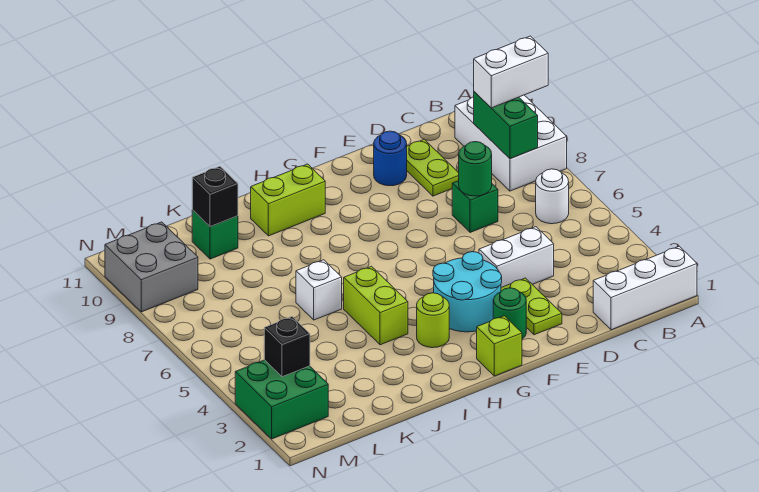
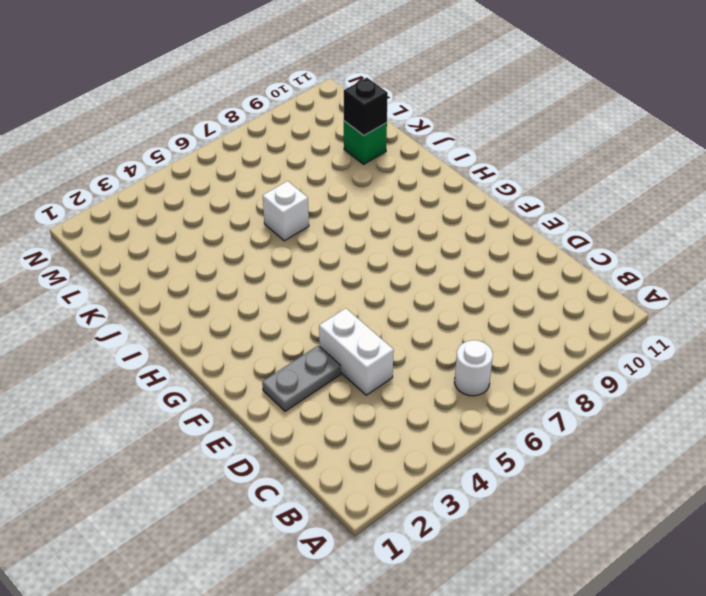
grey 1x2 plate [262,345,341,411] -> lime 1x2 plate [501,278,562,335]
none -> white 1x3 brick [593,246,697,330]
none -> white 2x3 brick [455,95,567,191]
none -> green 1x1 brick [452,181,498,232]

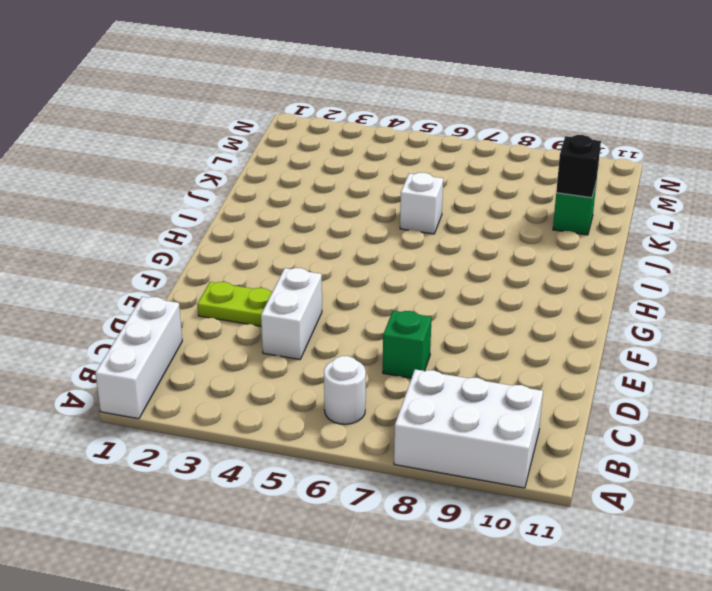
none -> lime 1x2 plate [407,139,459,196]
none -> blue 1x1 round brick [374,131,407,186]
none -> green 1x1 round brick [493,288,526,339]

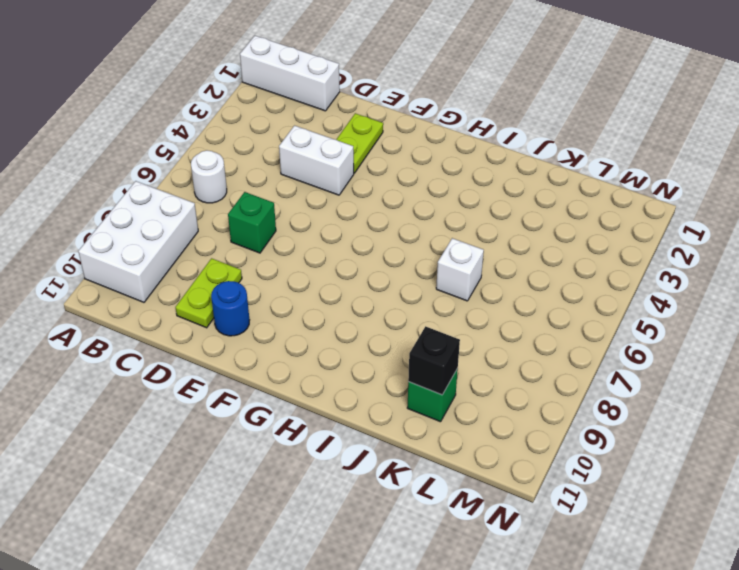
none -> green 1x1 round brick [493,288,526,339]
none -> cyan 2x2 round brick [433,252,502,332]
none -> lime 1x1 brick [477,316,522,376]

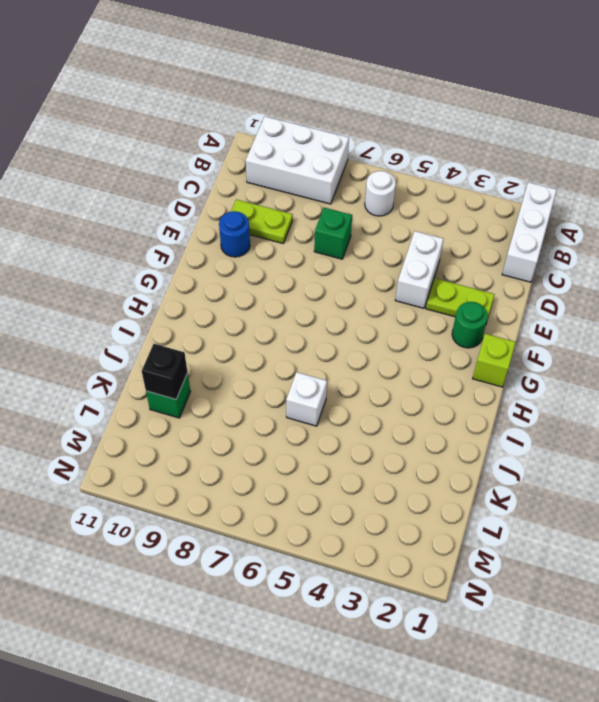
none -> cyan 2x2 round brick [433,252,502,332]
none -> lime 1x1 round brick [417,293,449,348]
none -> lime 1x2 brick [251,164,325,236]

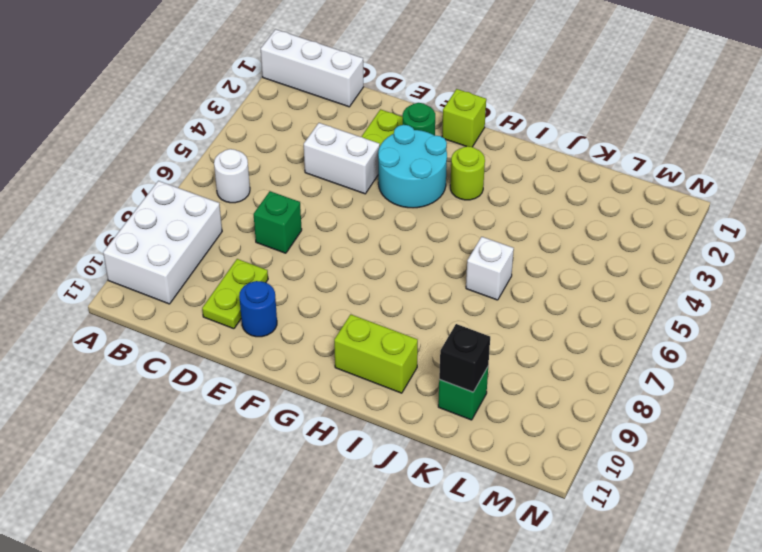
none -> lime 1x2 brick [344,266,408,345]
none -> green 2x2 brick [235,360,328,439]
none -> grey 2x2 brick [105,222,198,312]

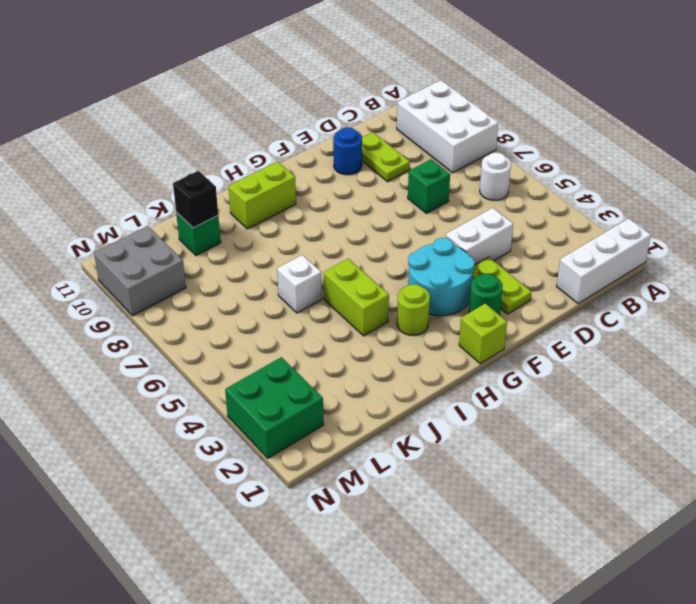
none -> green 1x2 brick [474,92,538,159]
none -> green 1x1 round brick [459,142,492,196]
none -> black 1x1 brick [264,317,310,377]

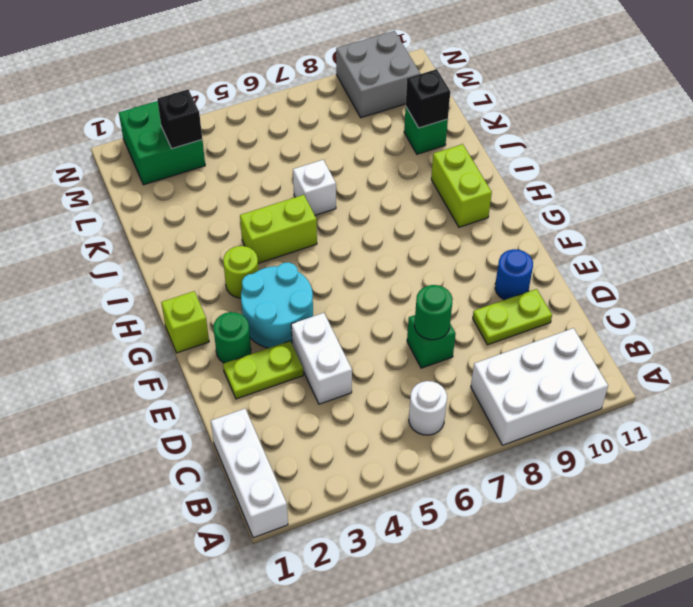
none -> green 1x2 brick [474,92,538,159]
none -> white 1x2 brick [474,36,548,108]

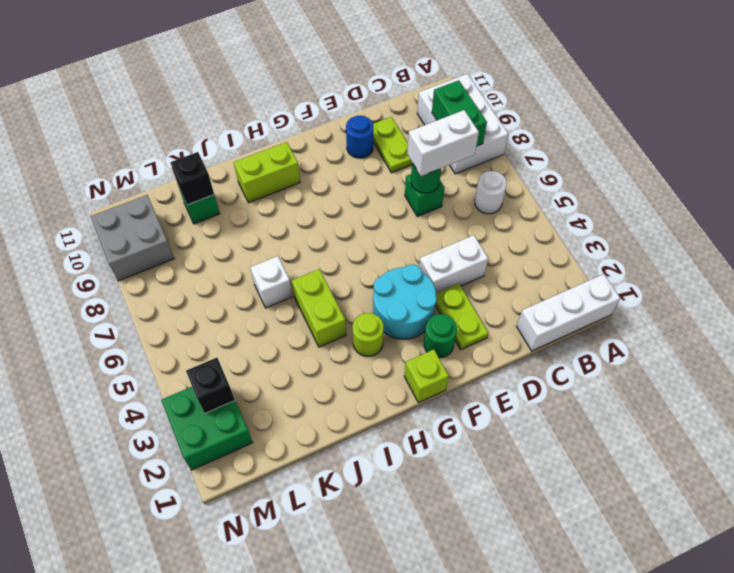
white 1x2 brick [407,110,479,176] -> white 1x2 brick moved to [474,36,548,108]

